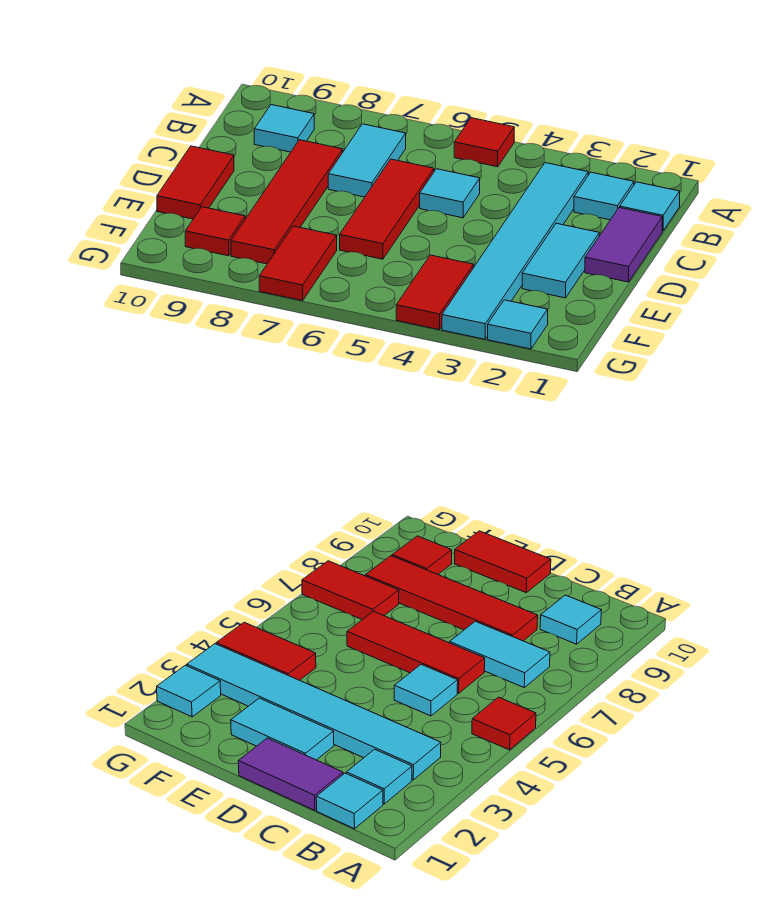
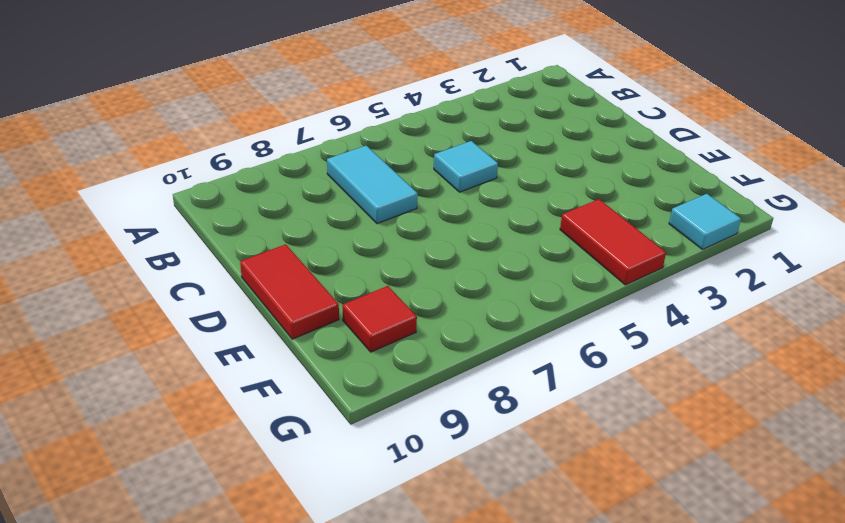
none -> red 1x1 tile [454,118,514,167]
none -> cyan 1x1 tile [620,182,680,231]
none -> cyan 1x1 tile [574,172,634,220]

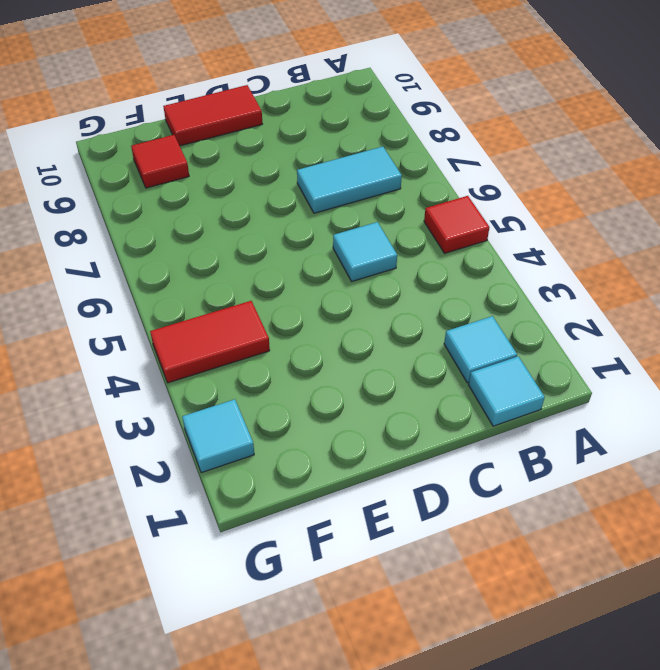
none -> cyan 1x6 tile [442,163,588,339]
none -> cyan 1x1 tile [254,105,314,152]
none -> purple 1x2 tile [585,207,662,282]

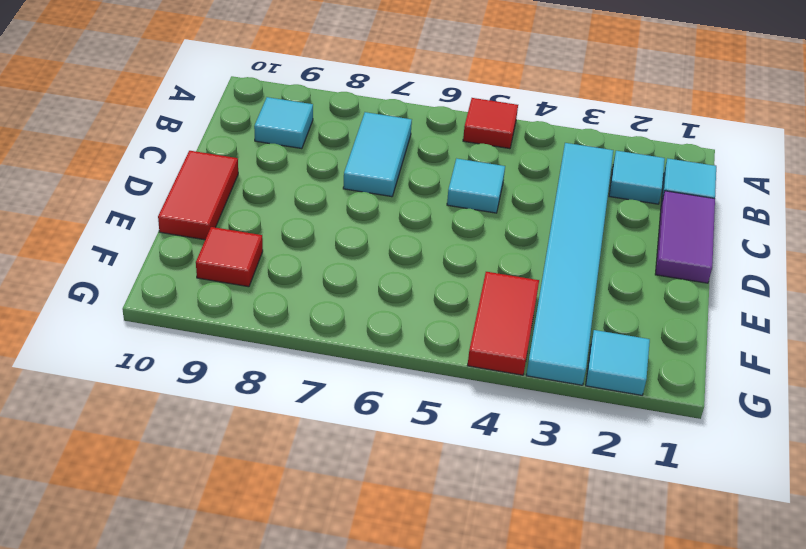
none -> red 1x3 tile [340,159,434,259]
none -> red 1x4 tile [231,140,343,264]
none -> cyan 1x2 tile [522,223,599,298]

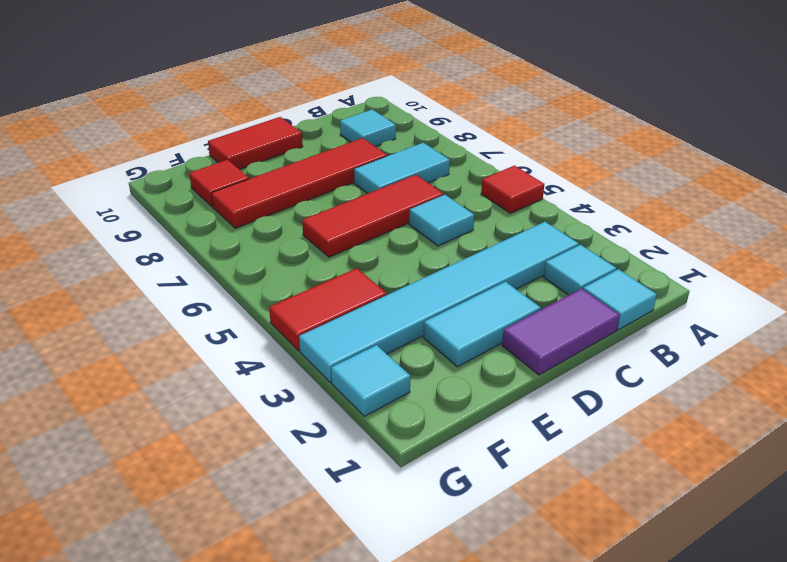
none -> red 1x2 tile [259,226,337,301]

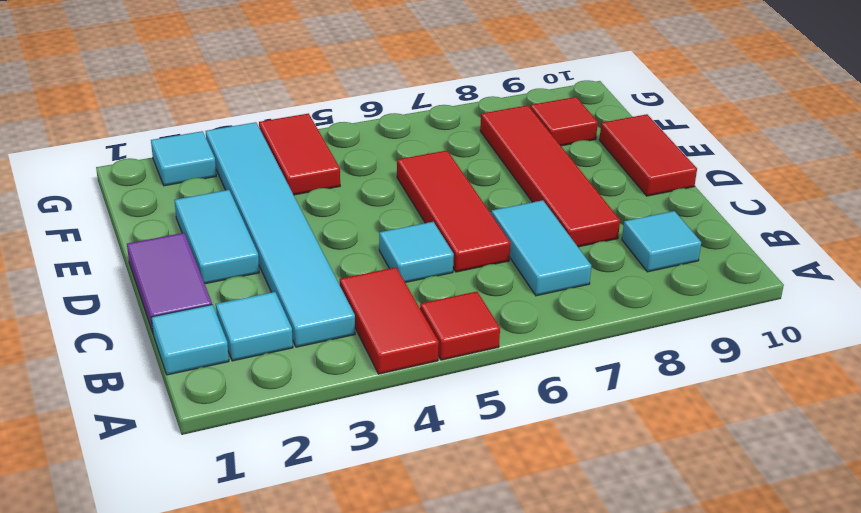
red 1x2 tile [340,267,439,374] -> red 1x2 tile moved to [259,226,337,301]

